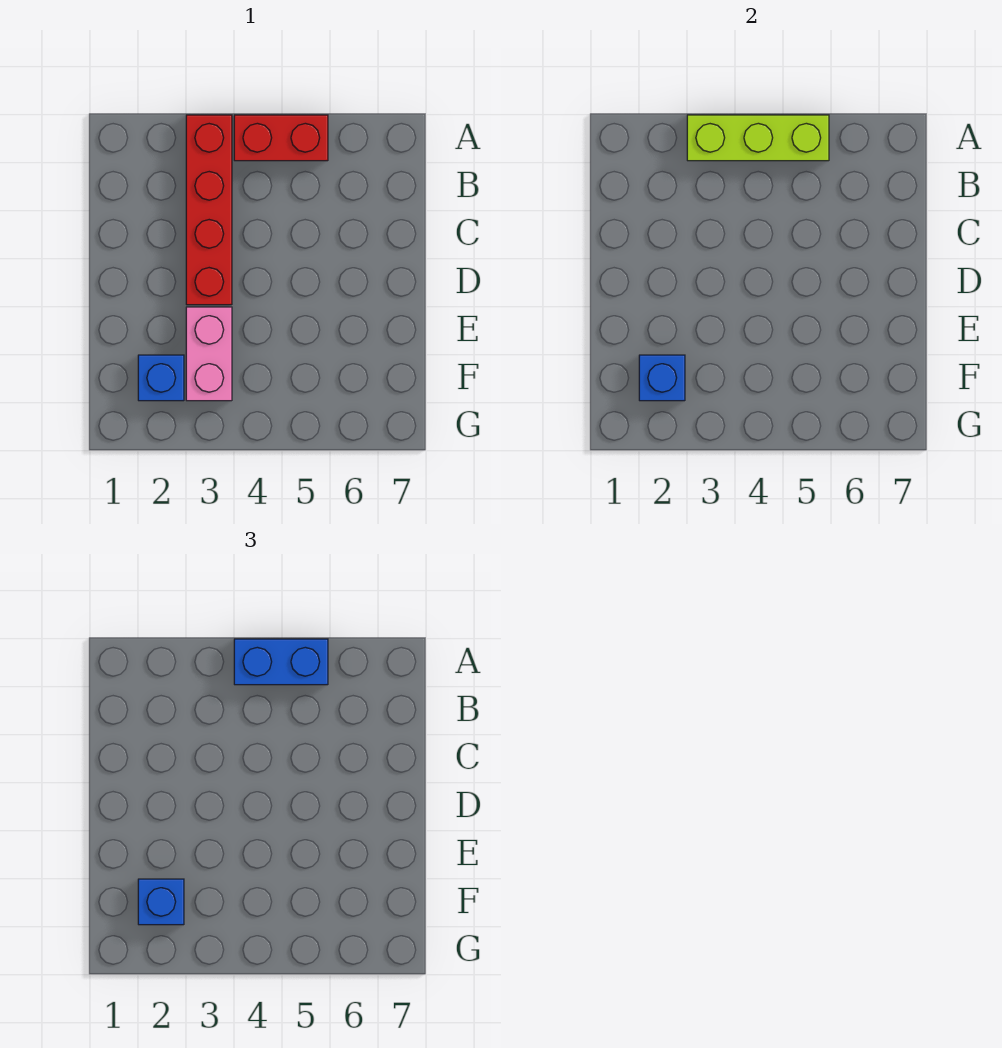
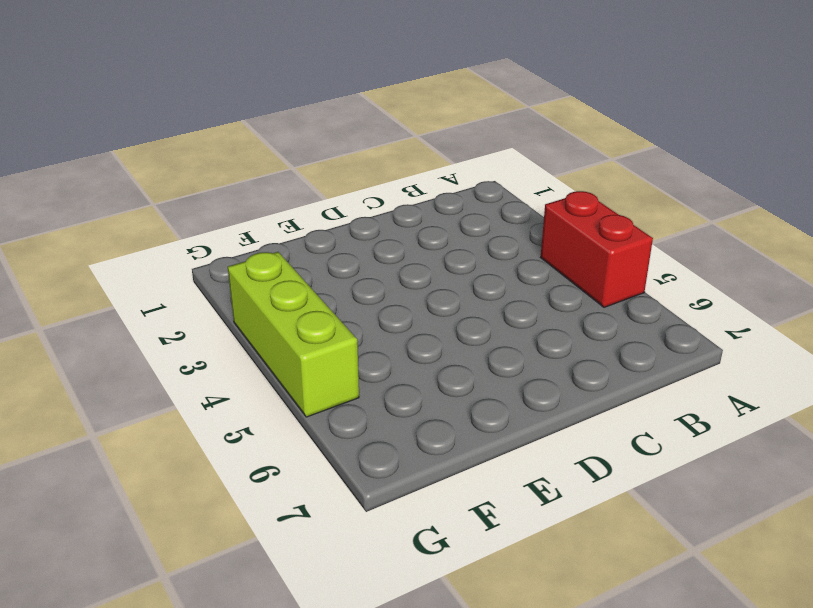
lime 1x3 brick [228,252,359,417] -> lime 1x3 brick moved to [687,115,829,161]
none -> red 1x4 brick [186,115,232,305]
none -> pink 1x2 brick [186,307,232,401]

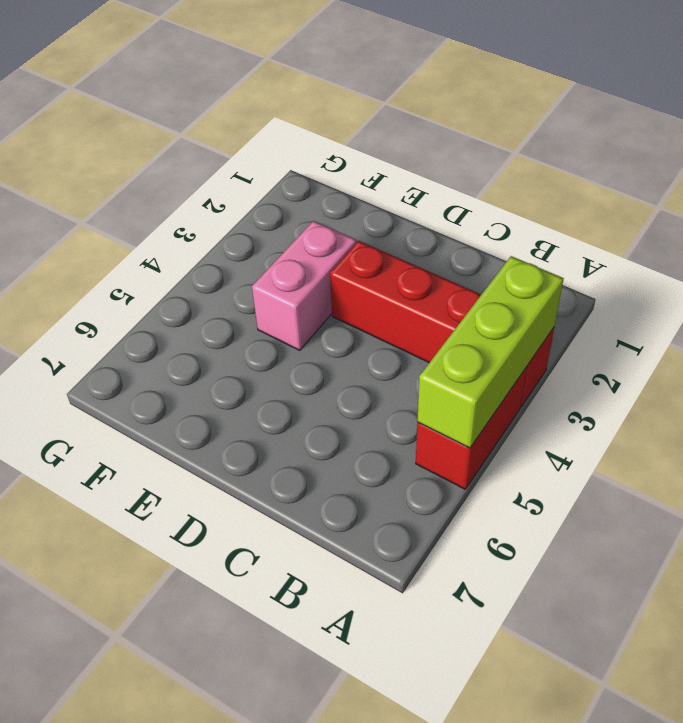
pink 1x2 brick [252,221,356,350] -> pink 1x2 brick turned to [186,307,232,401]
none -> blue 1x1 brick [138,355,184,401]
none -> blue 1x1 brick [639,355,685,401]

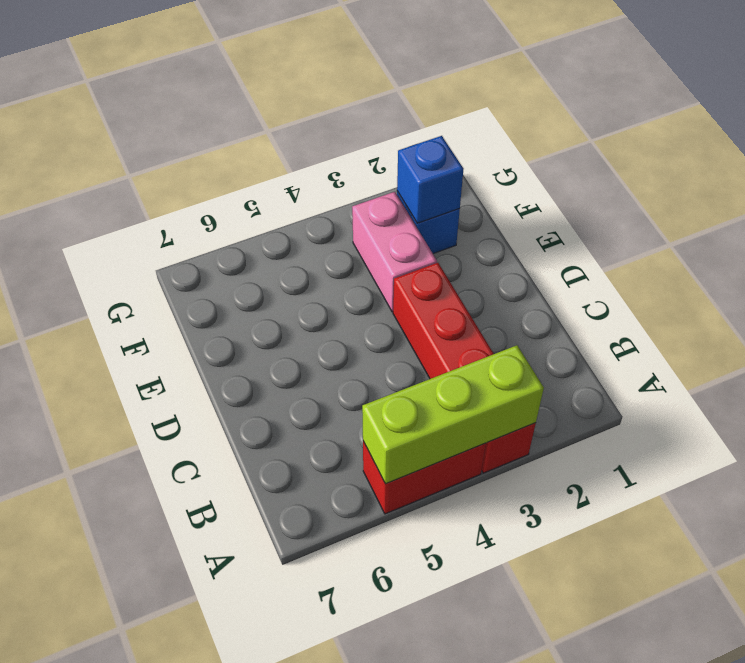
none -> blue 1x2 brick [234,639,328,685]
none -> blue 1x1 brick [138,879,184,925]

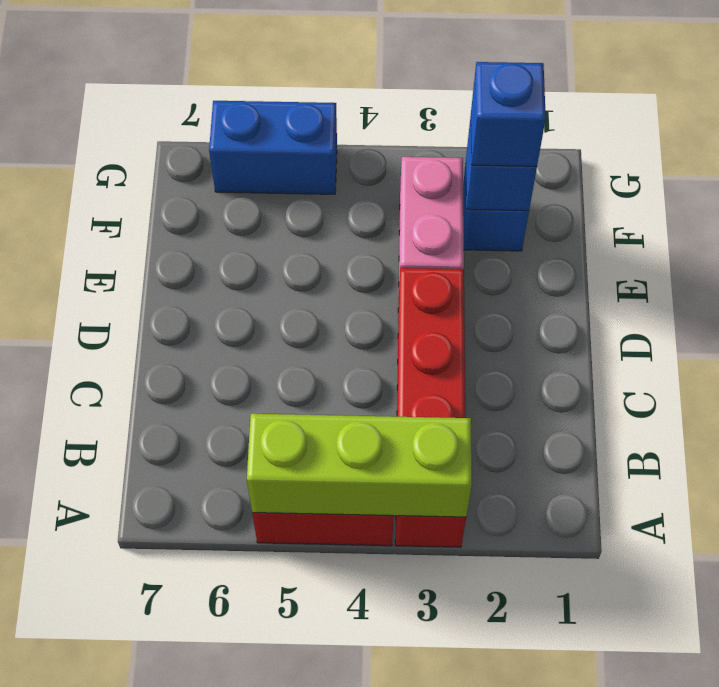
blue 1x2 brick [209,101,337,194] -> blue 1x2 brick moved to [234,639,328,685]

